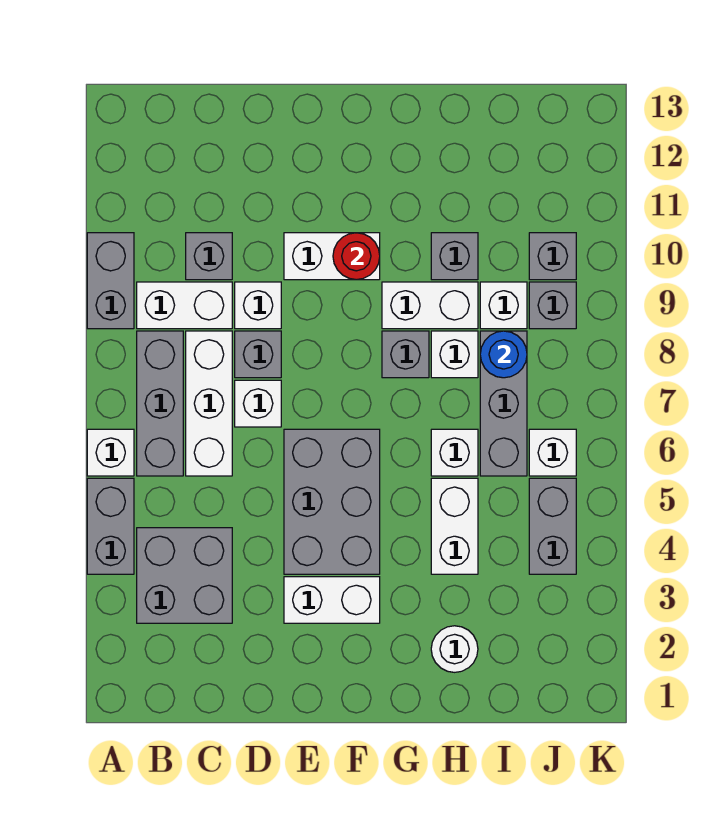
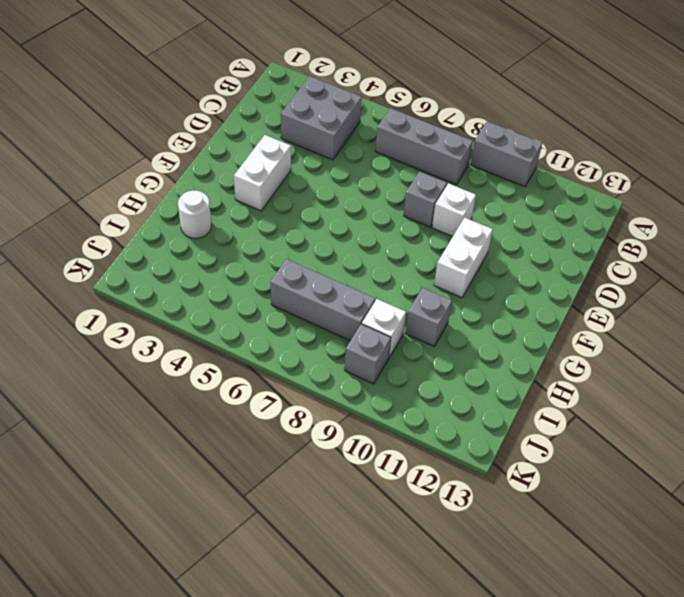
none -> grey 1x2 brick [87,478,134,574]
none -> white 1x1 brick [87,429,134,476]
none -> white 1x2 brick [137,282,232,329]

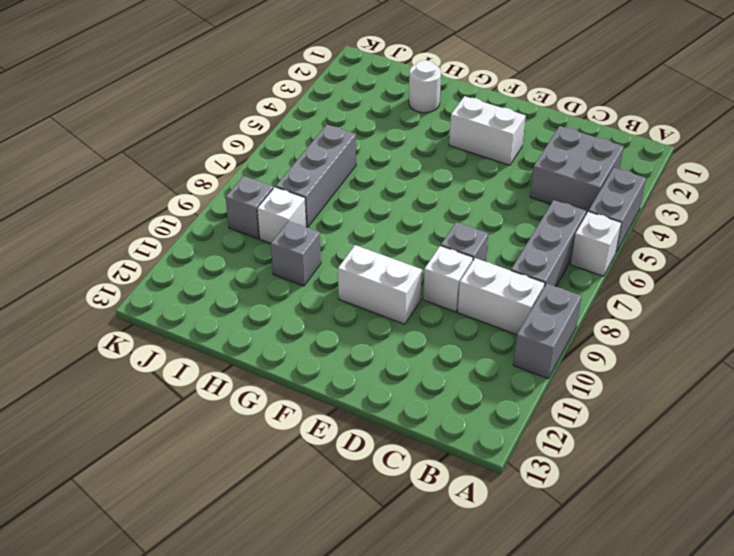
none -> white 1x3 brick [186,331,232,476]
none -> grey 1x1 brick [186,233,232,280]
none -> white 1x1 brick [235,380,281,427]

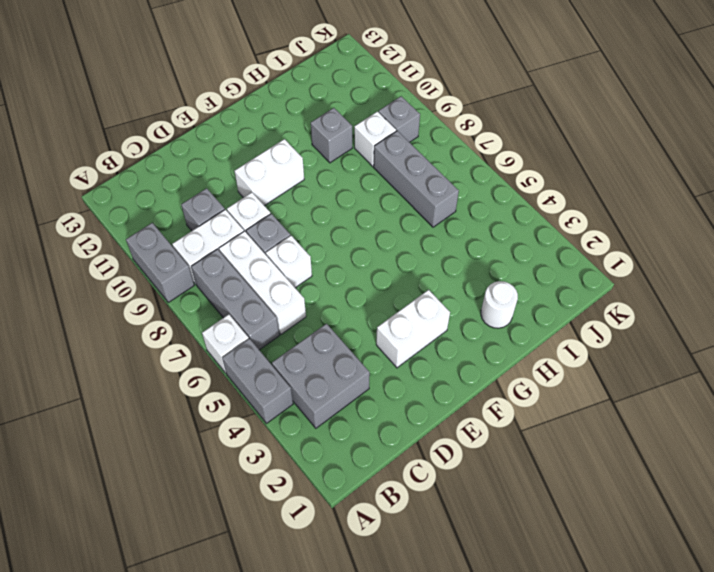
none -> grey 2x3 brick [284,429,380,574]
none -> grey 1x1 brick [382,331,429,378]
none -> white 1x2 brick [382,282,478,329]

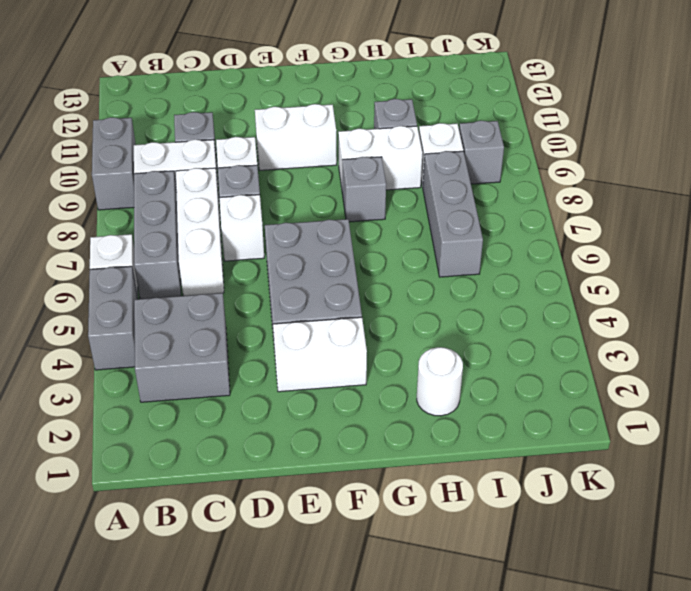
none -> white 1x2 brick [431,478,478,574]
none -> white 1x1 brick [431,429,478,476]
none -> white 1x1 brick [431,331,478,378]

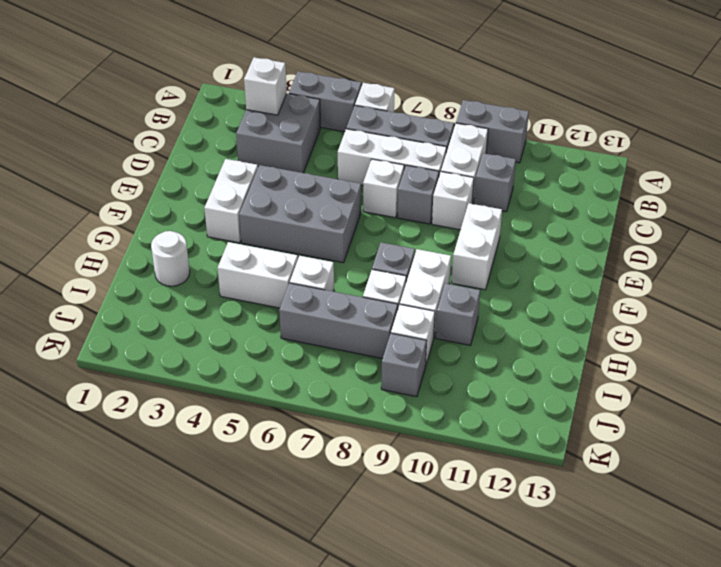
white 1x1 brick [244,58,287,115] -> white 1x1 brick moved to [529,429,576,476]
none -> grey 1x2 brick [529,478,576,574]
none -> grey 1x1 brick [529,233,576,280]
none -> red 1x1 round brick [333,233,380,280]

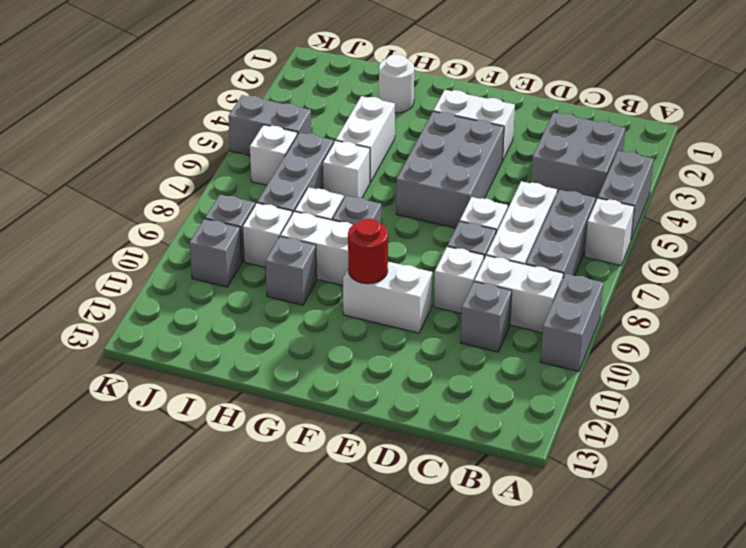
grey 1x2 brick [228,95,311,155] -> grey 1x2 brick turned to [529,478,576,574]
none -> blue 1x1 round brick [480,331,527,378]

